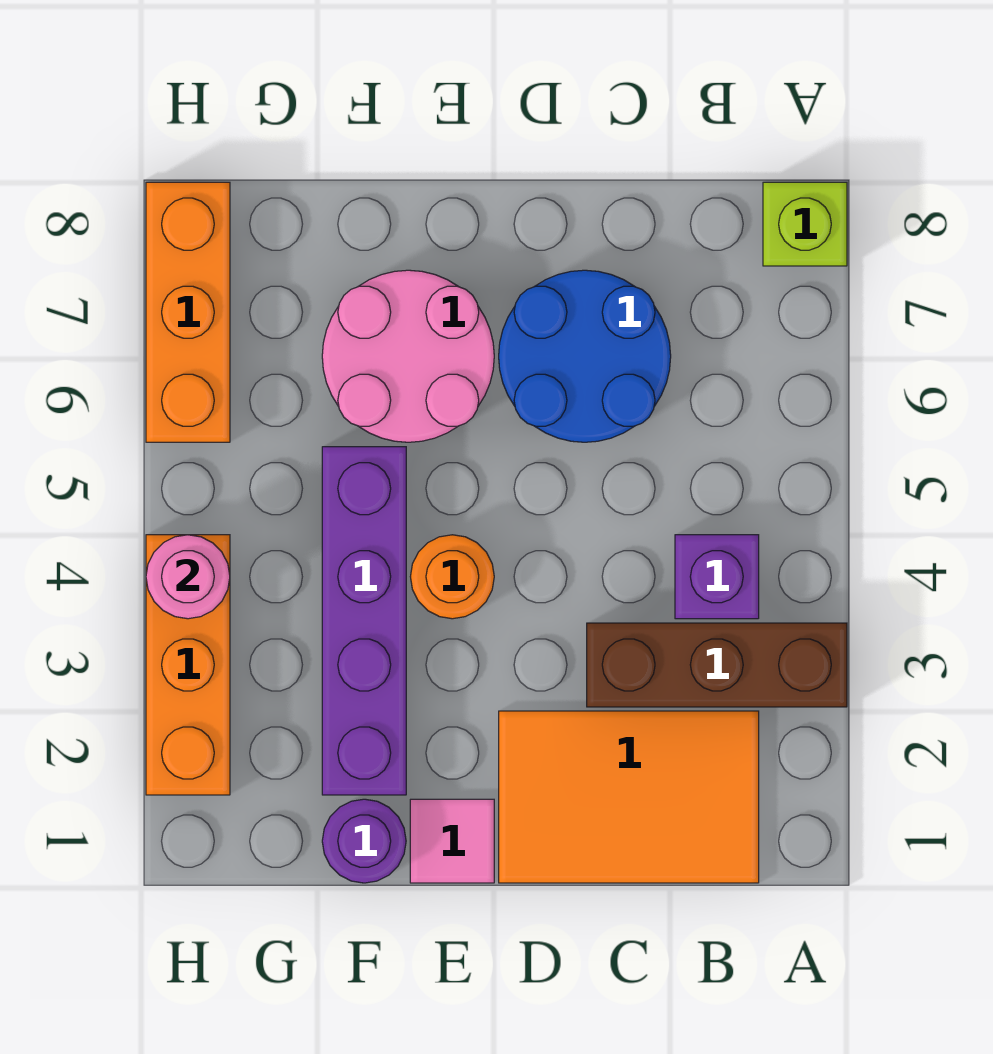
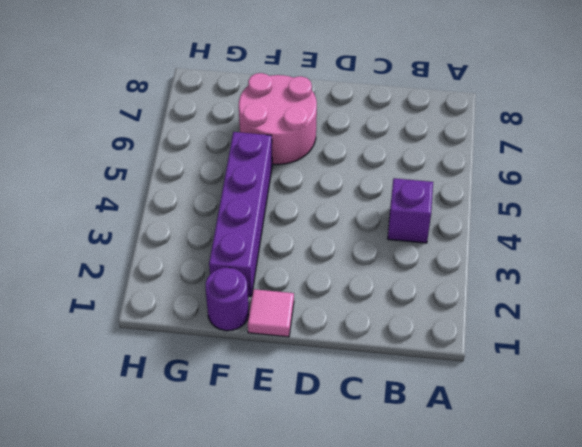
none -> brown 1x3 brick [587,623,847,707]
none -> lime 1x1 brick [763,182,847,266]
none -> orange 2x3 tile [499,711,759,883]

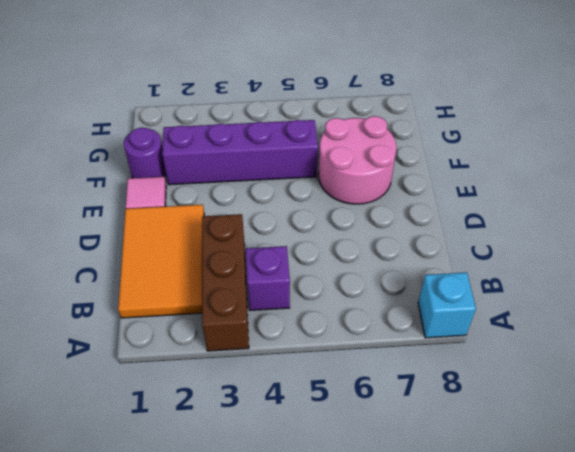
cyan 1x1 brick [418,272,476,338] -> lime 1x1 brick [763,182,847,266]
none -> blue 2x2 round brick [499,270,671,442]
none -> orange 1x1 round brick [410,535,494,619]
none -> orange 1x3 brick [146,535,230,795]

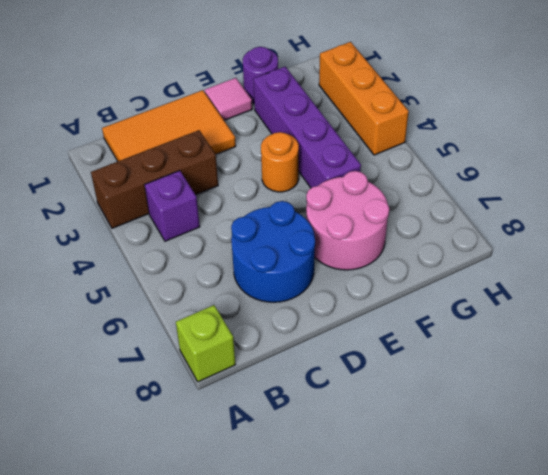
none -> orange 1x3 brick [146,182,230,442]
none -> pink 1x1 round brick [146,535,230,619]

